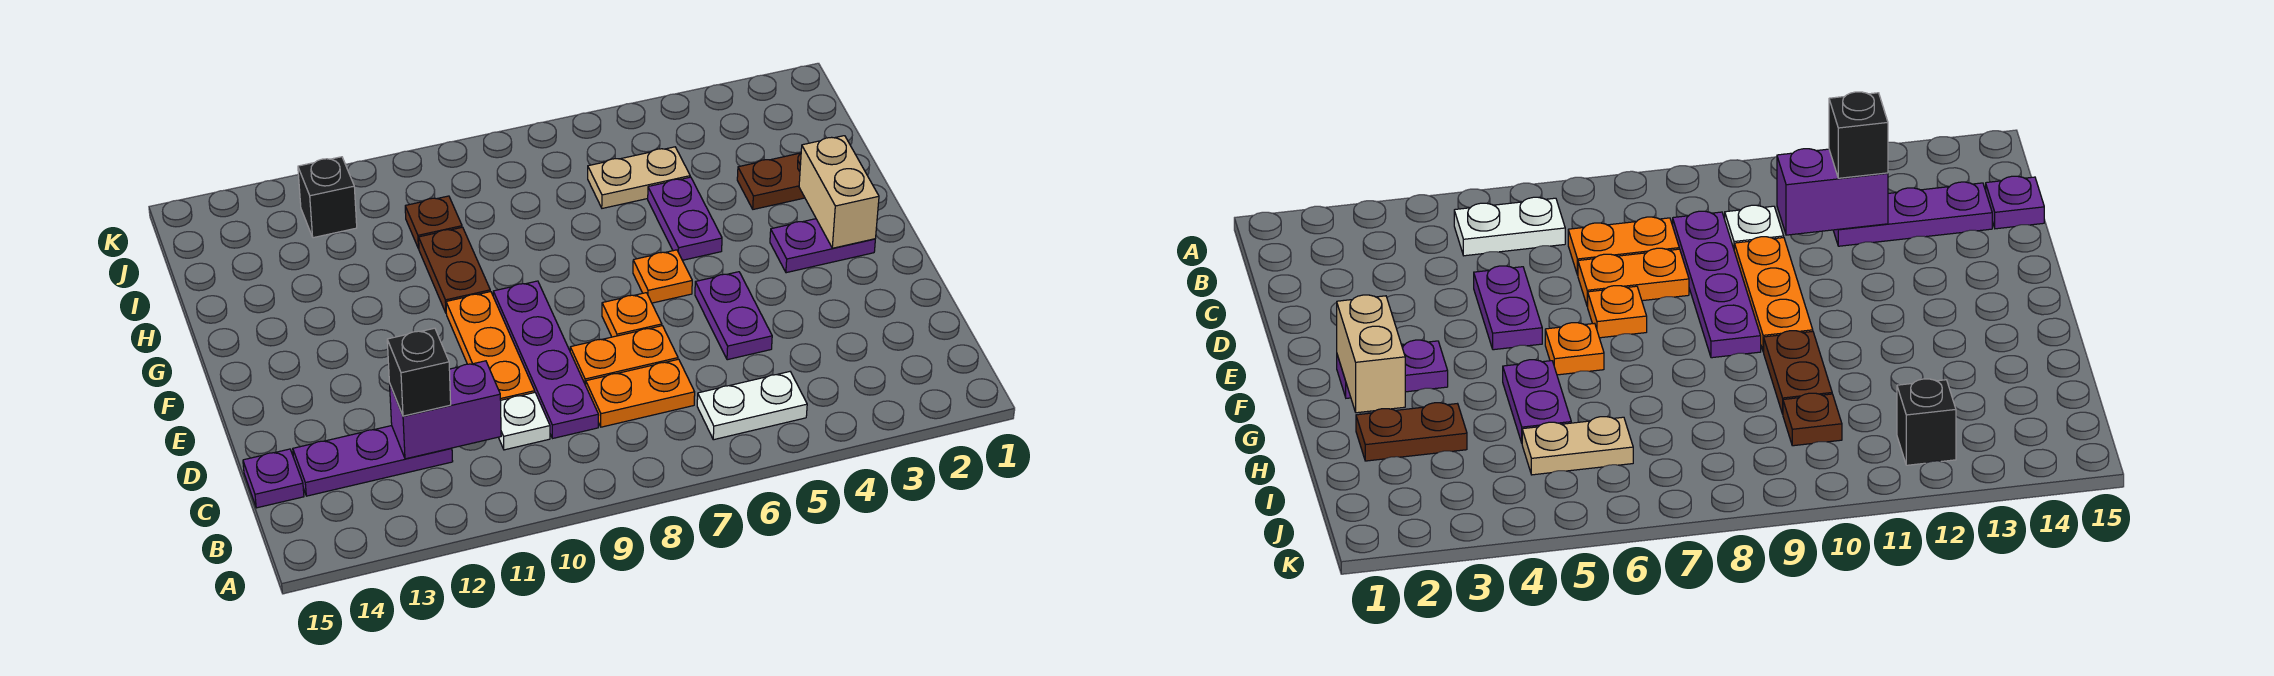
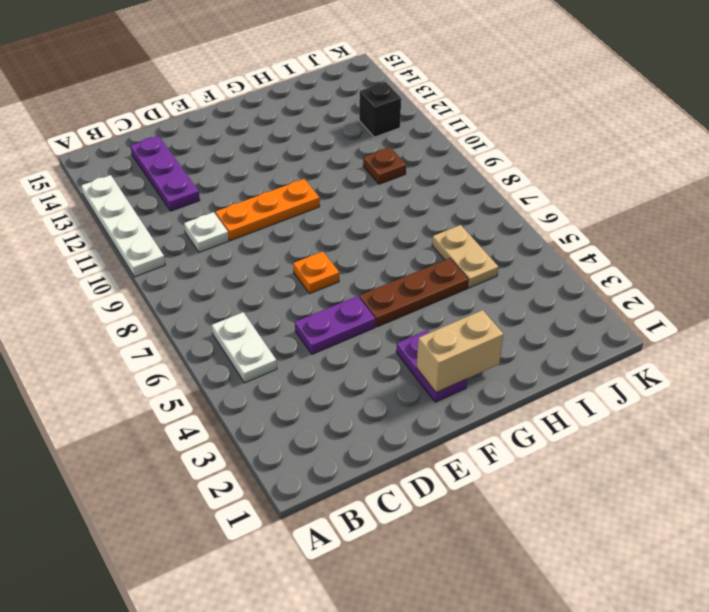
white 1x4 plate [81,175,165,277] -> none
brown 1x3 plate [359,258,469,327] -> purple 1x2 plate [648,177,722,260]
none -> orange 1x2 plate [586,359,695,427]
none -> purple 1x4 plate [493,281,599,438]
none -> purple 1x1 plate [243,449,304,508]

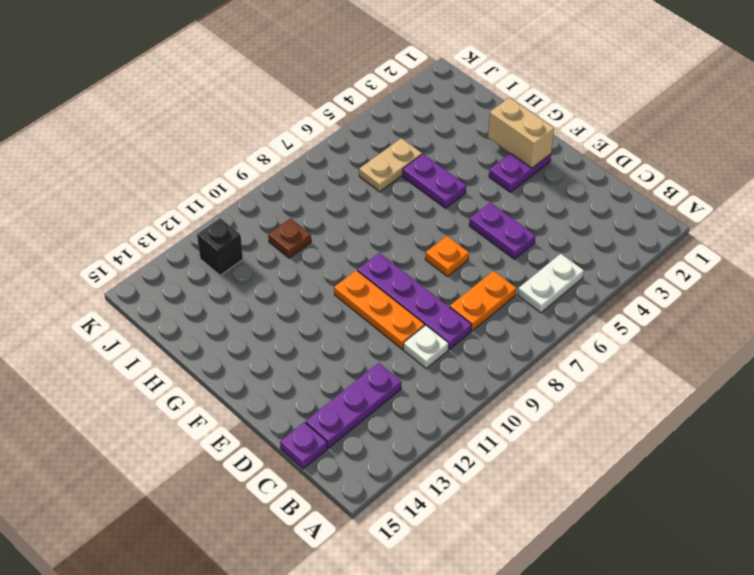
none -> orange 1x2 plate [570,326,678,385]
none -> orange 1x1 plate [633,250,692,303]
none -> brown 1x2 plate [419,227,490,312]

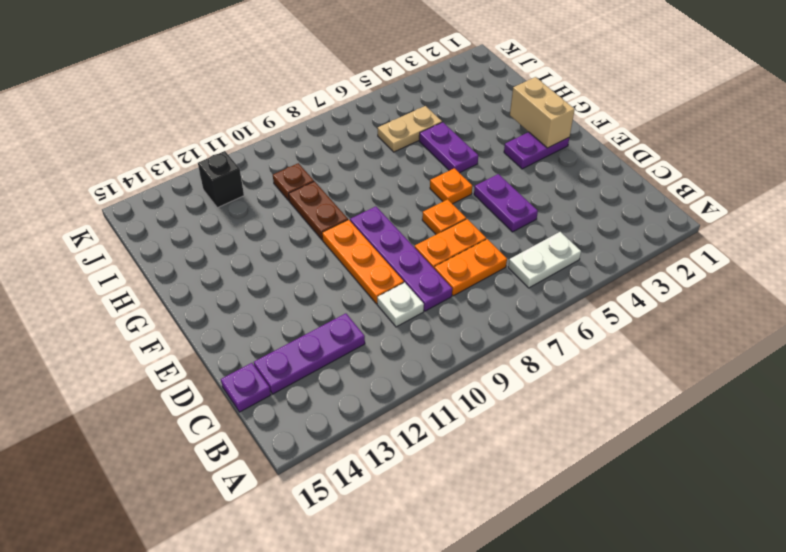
none -> brown 1x2 plate [737,153,805,209]
none -> purple 1x2 brick [390,361,501,459]
none -> black 1x1 brick [387,328,451,416]

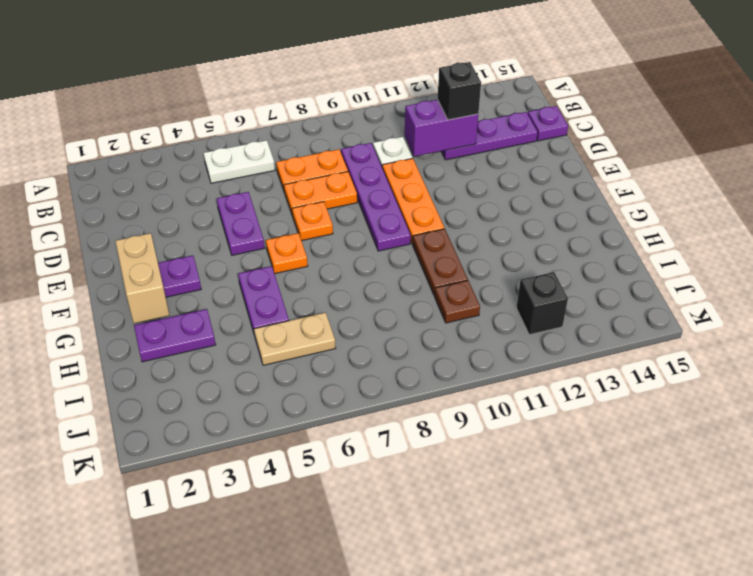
purple 1x2 plate [134,309,216,362] -> brown 1x2 plate [737,153,805,209]

